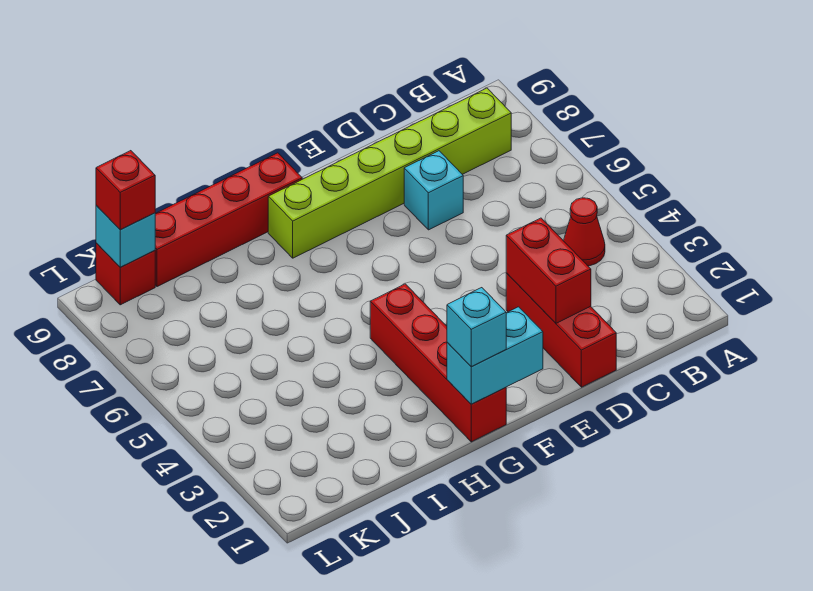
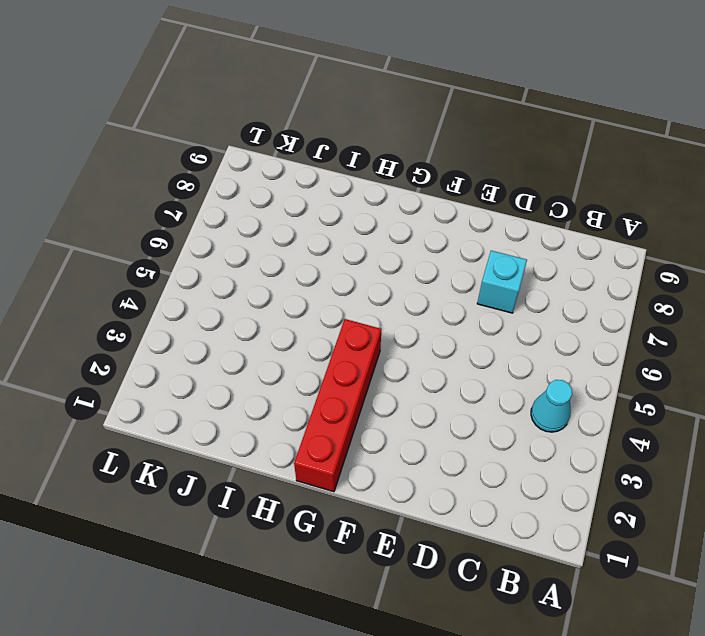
cyan 1x1 cone [531,380,572,432] -> red 1x1 cone [564,198,605,266]
none -> lime 1x6 brick [268,88,511,258]
none -> red 1x3 brick [506,273,616,387]
none -> red 1x4 brick [155,153,302,287]

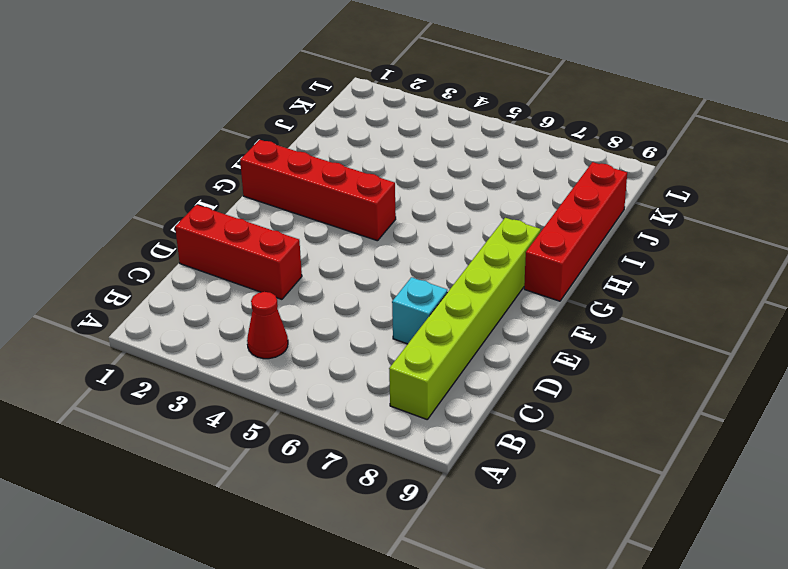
none -> red 1x1 brick [96,243,155,305]
none -> red 1x2 brick [506,218,591,323]
none -> cyan 1x2 brick [447,307,543,404]

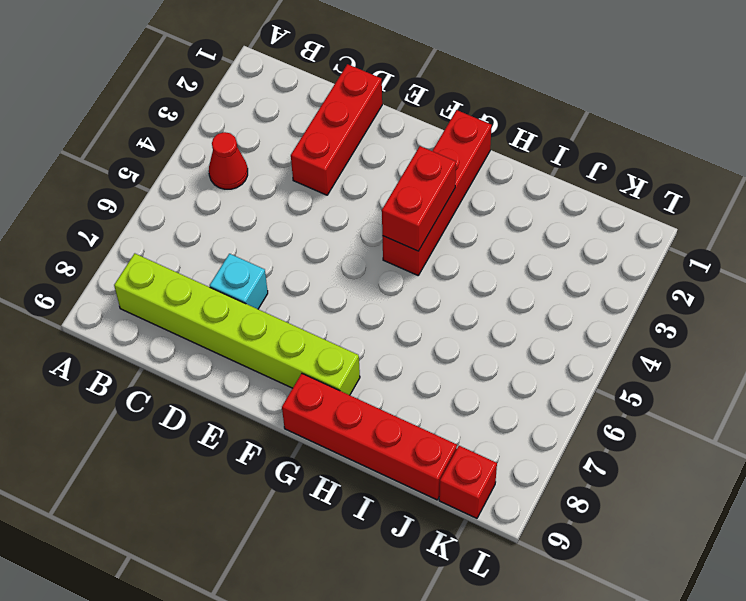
red 1x2 brick [382,146,456,251] -> red 1x2 brick moved to [506,218,591,323]
none -> cyan 1x2 brick [447,307,543,404]
none -> cyan 1x1 brick [96,205,156,267]
none -> cyan 1x1 brick [447,288,506,366]

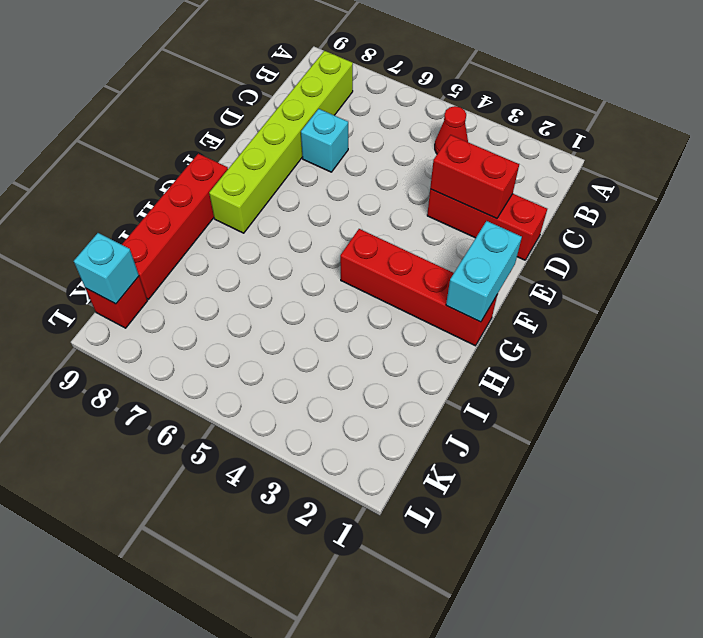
none -> cyan 1x1 brick [447,288,506,366]
none -> red 1x1 brick [96,151,155,230]

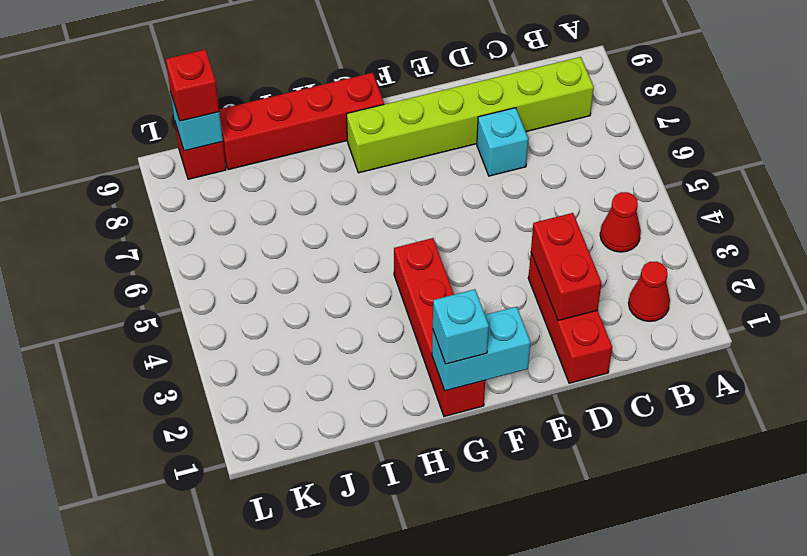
red 1x1 cone [629,261,670,322] -> none

